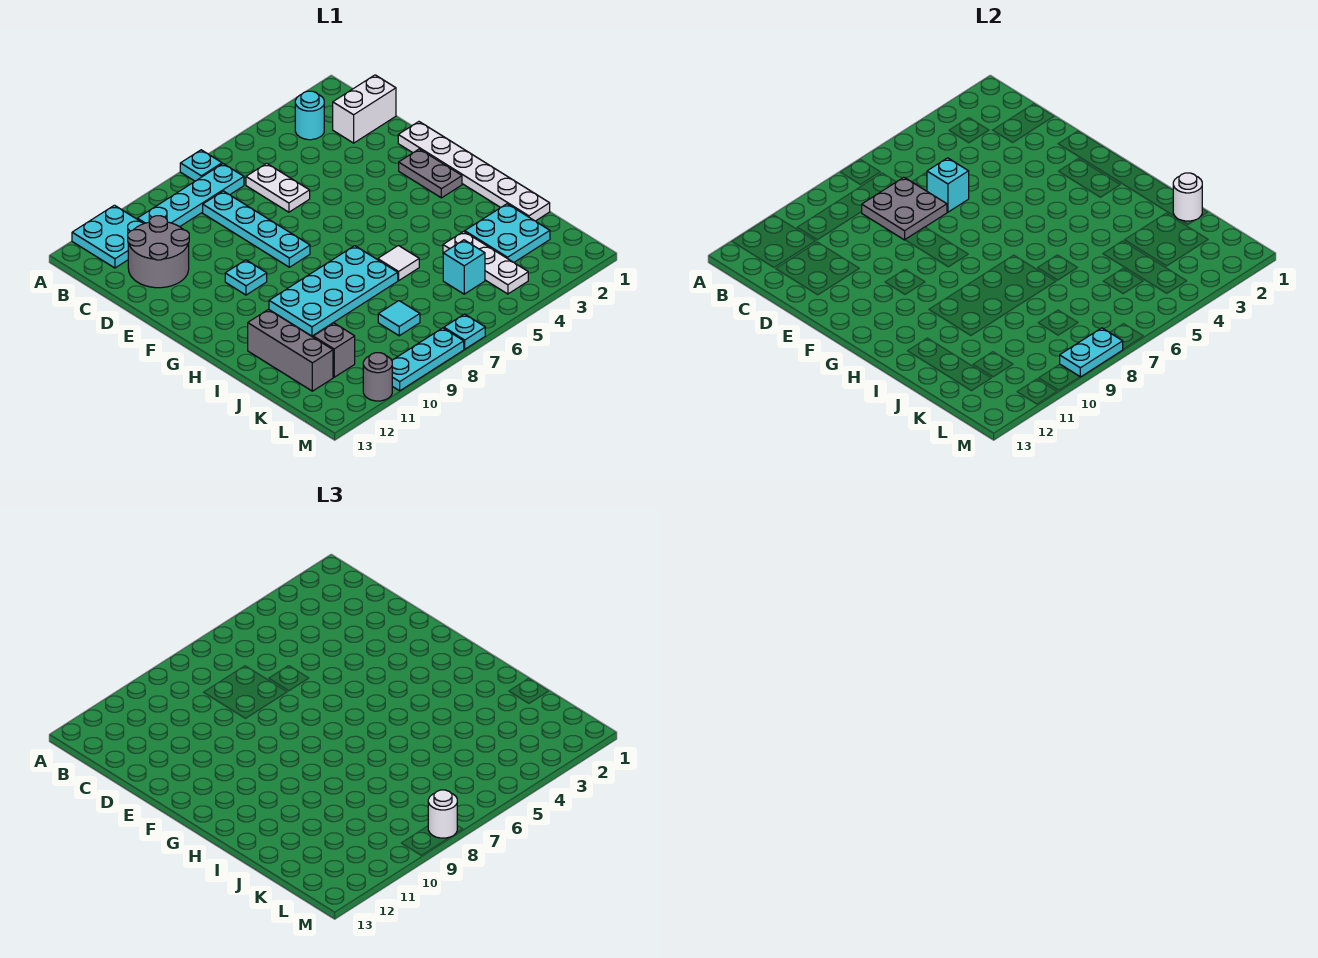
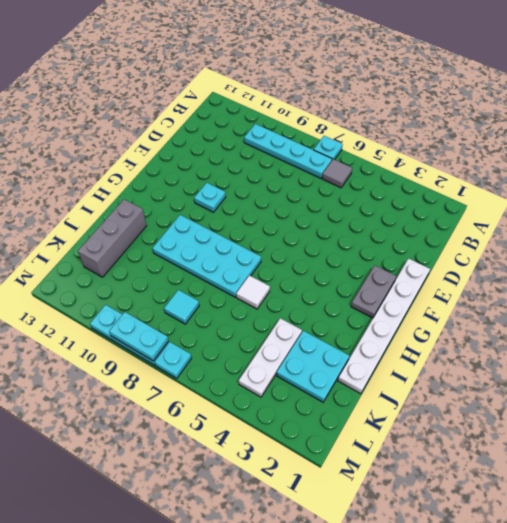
grey 1x1 tile [322,159,352,188] -> none
none -> cyan 2x2 plate [72,205,144,268]
none -> cyan 1x1 round brick [295,91,324,140]
none -> white 1x2 brick [333,75,396,143]

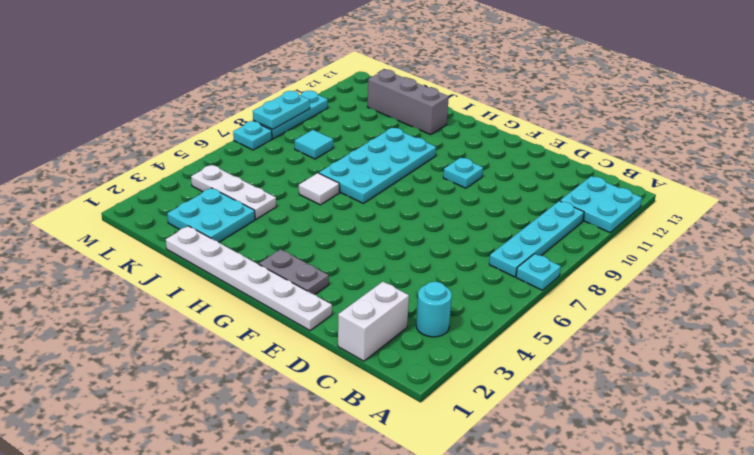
none -> white 1x2 plate [246,163,310,212]
none -> cyan 1x4 plate [203,191,310,267]
none -> grey 2x2 round brick [128,216,189,288]

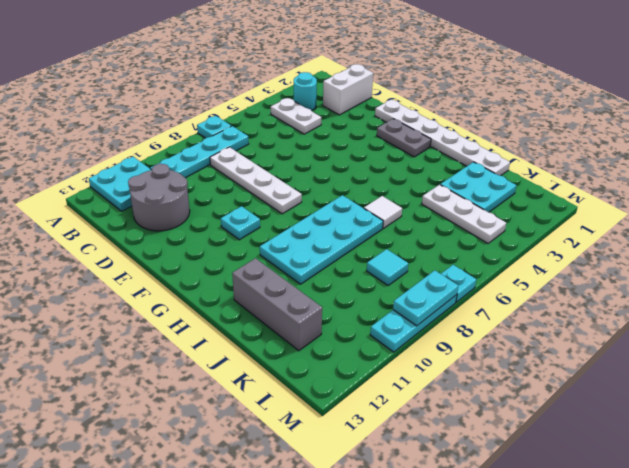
white 1x2 plate [271,98,321,134] -> white 1x2 plate moved to [246,163,310,212]
white 1x4 plate [210,147,302,214] -> cyan 1x4 plate [203,191,310,267]
none -> cyan 1x1 brick [443,240,485,294]
none -> grey 1x1 brick [313,323,355,377]
none -> grey 1x1 round brick [363,353,392,401]

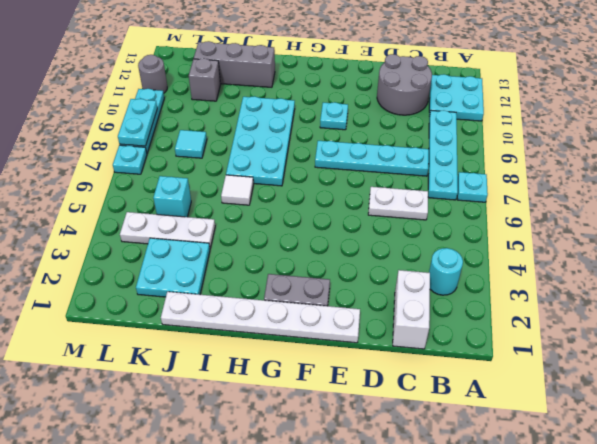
none -> grey 2x2 plate [862,177,947,240]
none -> cyan 1x1 brick [927,158,969,212]
none -> white 1x1 round brick [1173,173,1202,221]

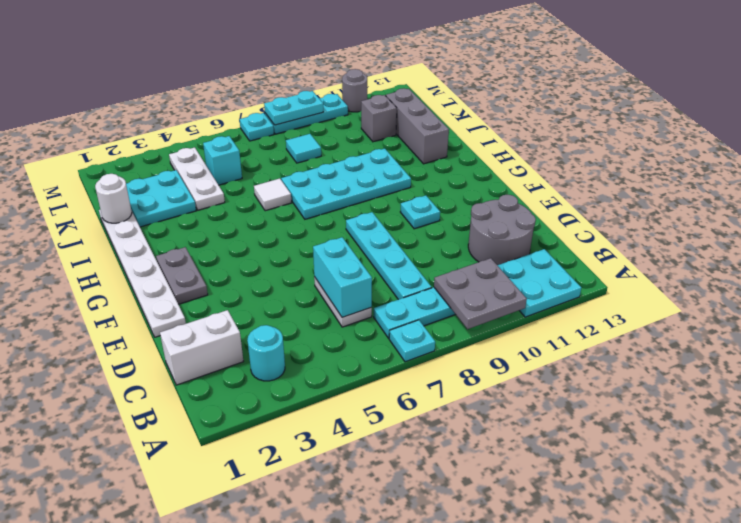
grey 2x2 plate [434,258,527,329] -> grey 2x2 plate moved to [862,177,947,240]
cyan 1x2 brick [313,237,372,317] -> cyan 1x1 brick [927,158,969,212]
none -> white 1x1 round brick [428,790,457,838]

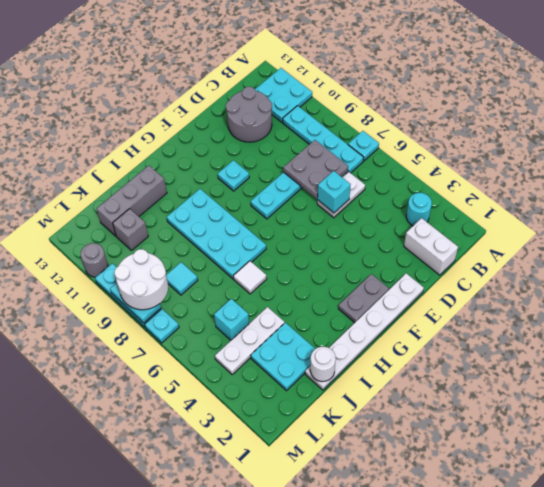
white 2x2 round brick [114,249,168,310] -> white 1x1 round brick [428,790,457,838]

